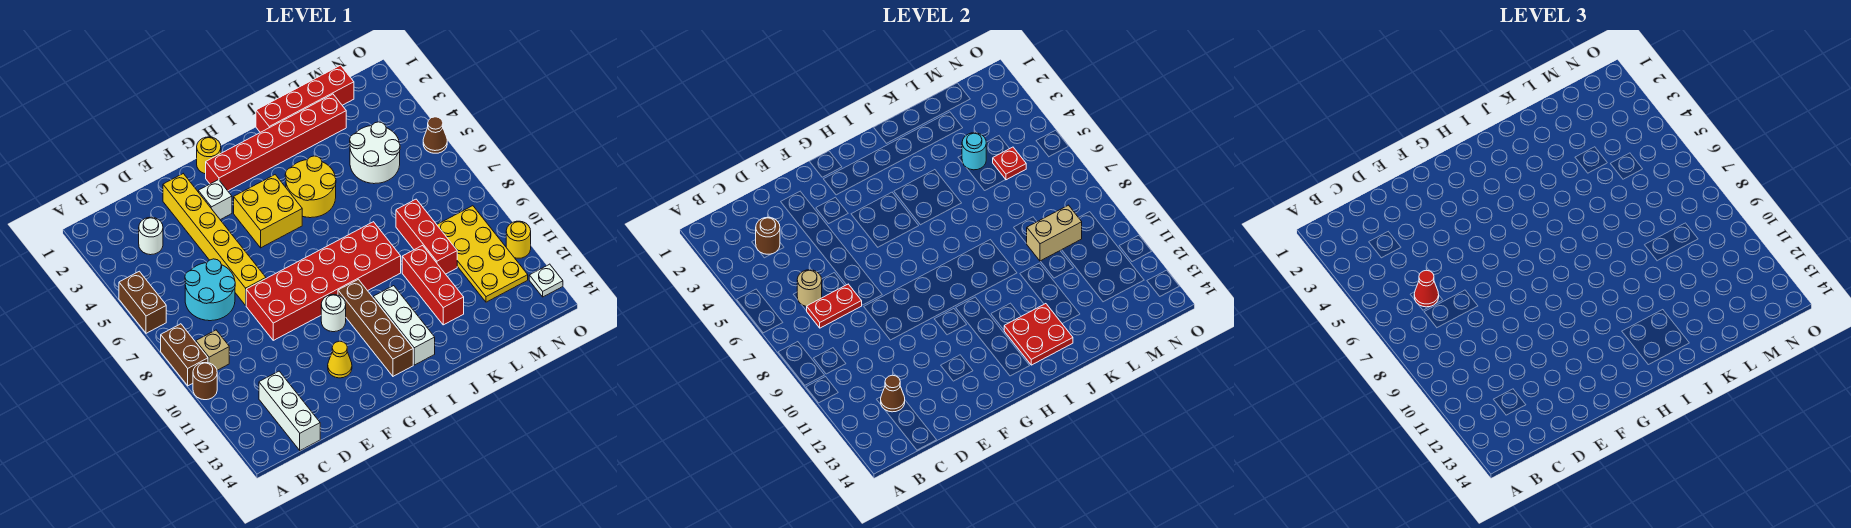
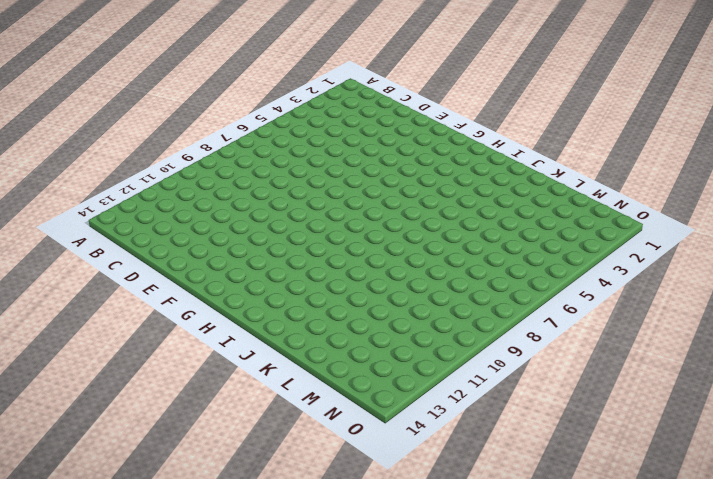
none -> brown 1x2 brick [119,271,166,333]
none -> brown 1x2 brick [161,324,208,386]
none -> brown 1x1 round brick [193,363,217,400]
none -> tan 1x1 brick [196,330,229,370]

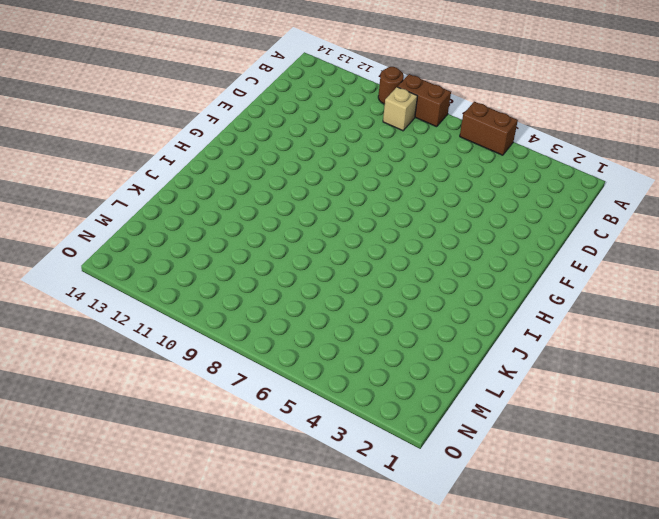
none -> white 1x1 round brick [139,217,163,255]
none -> cyan 2x2 round brick [185,259,235,321]
none -> white 1x3 brick [259,371,320,450]
none -> yellow 1x6 brick [163,174,266,305]

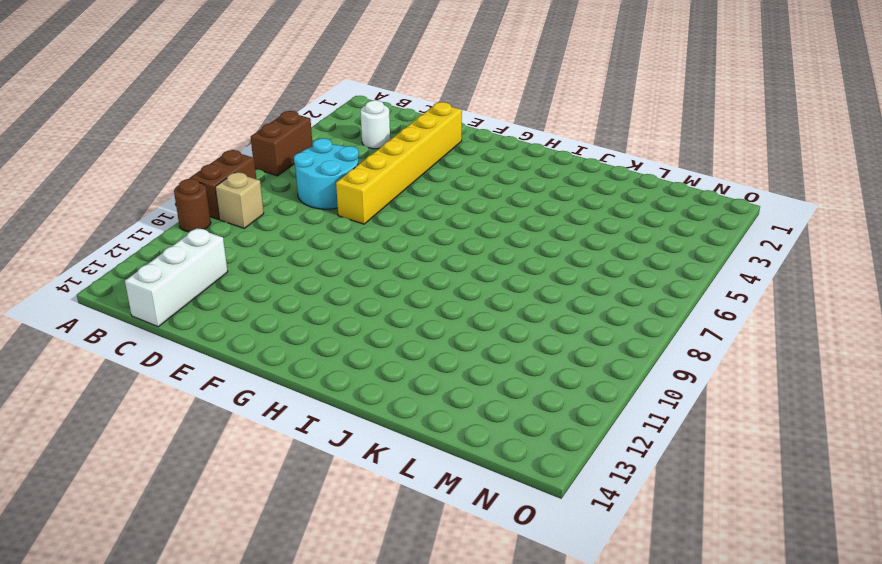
none -> red 2x6 brick [246,222,401,340]
none -> white 1x1 brick [198,180,232,220]
none -> yellow 1x1 cone [328,341,352,378]
none -> yellow 1x1 round brick [197,137,221,174]

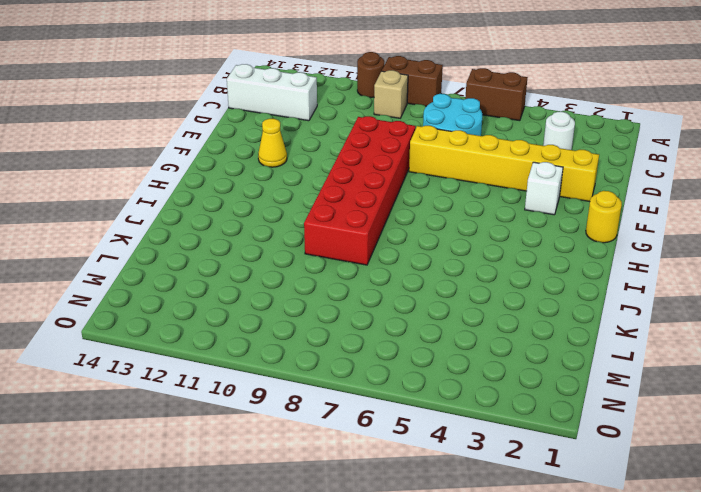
none -> red 1x6 brick [206,94,346,191]
none -> yellow 2x2 brick [234,175,302,248]
none -> white 1x1 round brick [321,295,346,332]
none -> brown 1x4 brick [338,279,413,376]

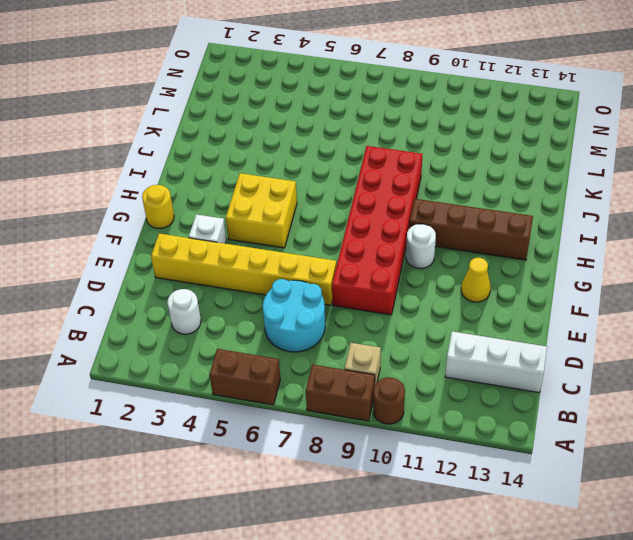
none -> red 1x6 brick [206,94,346,191]
none -> yellow 2x2 round brick [285,156,336,218]
none -> white 1x3 brick [373,286,435,365]
none -> red 1x4 brick [256,65,354,132]

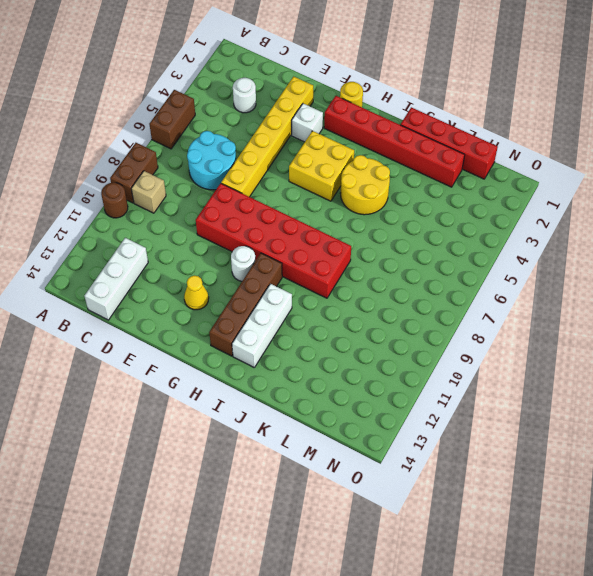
none -> red 1x3 brick [402,246,464,325]
none -> white 2x2 round brick [350,122,400,184]
none -> red 1x3 brick [396,199,457,274]
none -> yellow 2x4 plate [437,206,528,302]

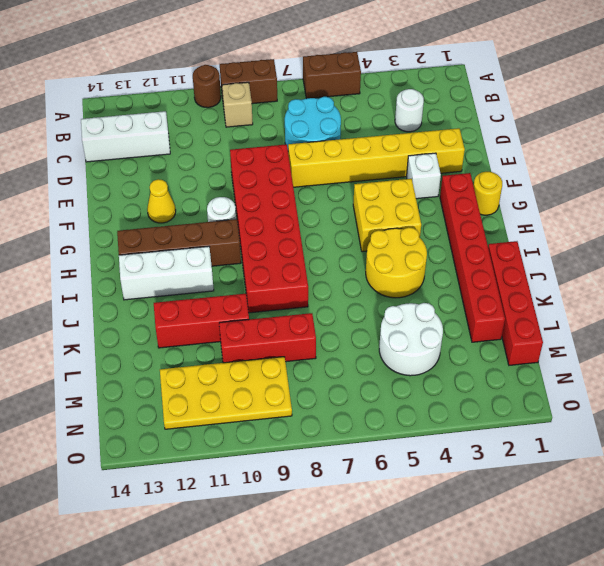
none -> brown 1x1 cone [423,117,447,153]
none -> yellow 1x1 round brick [506,221,531,258]
none -> white 1x1 plate [529,264,563,297]
none -> brown 1x1 round brick [756,217,780,254]

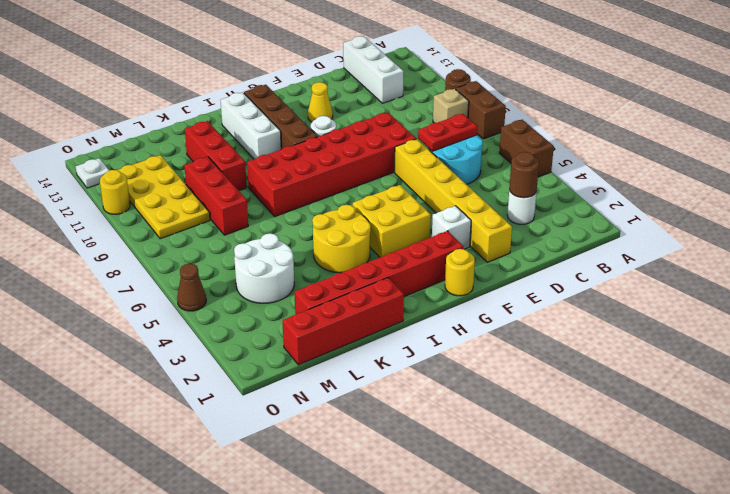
none -> tan 1x1 round brick [797,270,822,307]
none -> brown 1x1 cone [881,375,905,412]
none -> red 2x2 plate [1004,304,1073,365]
none -> cyan 1x1 round brick [962,133,986,170]

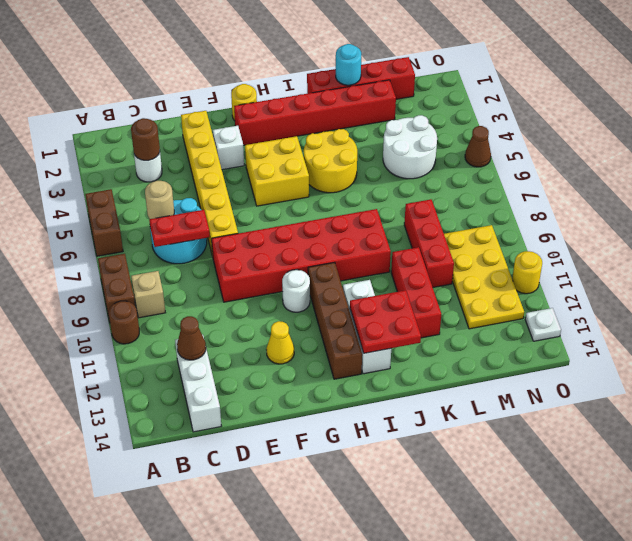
cyan 1x1 round brick [336,44,361,85] -> cyan 1x1 round brick moved to [962,133,986,170]
none -> tan 1x2 brick [1026,205,1082,261]
none -> red 1x1 plate [993,147,1026,180]
none -> red 1x1 cone [1414,270,1439,307]

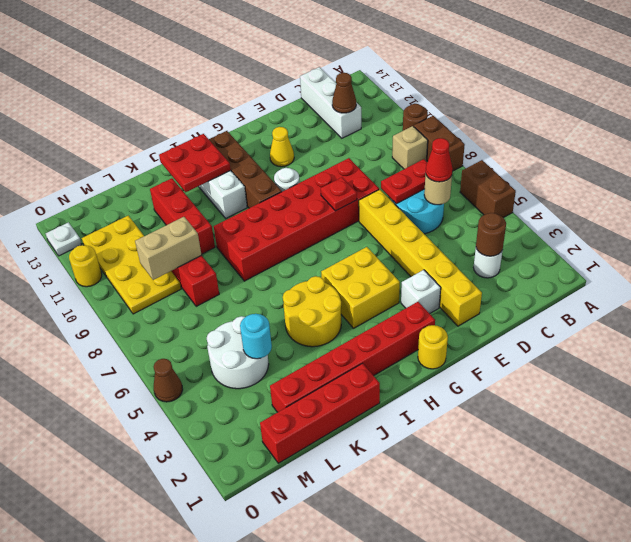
red 1x1 plate [321,177,357,211] -> red 1x1 plate moved to [993,147,1026,180]

